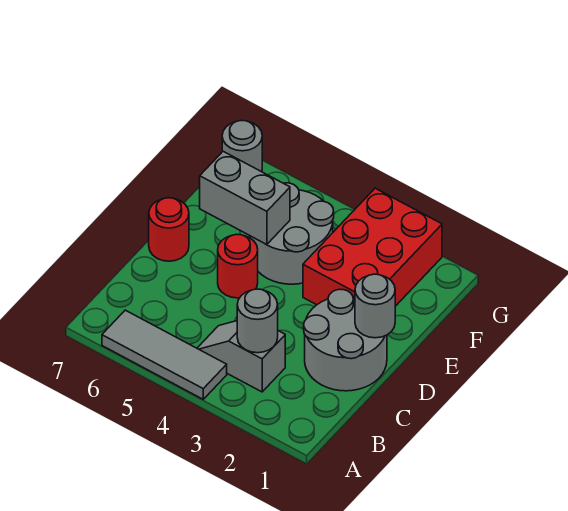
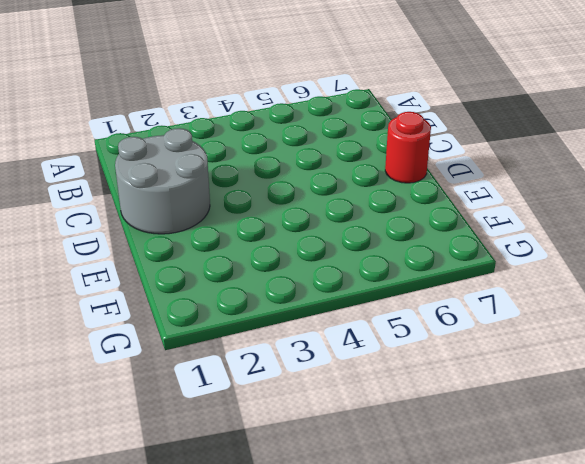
none -> grey 1x3 tile [102,310,227,399]
none -> grey 1x2 slope [197,321,285,392]

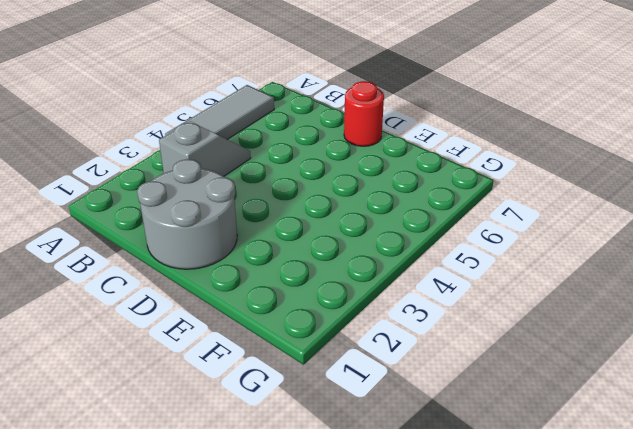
none -> red 1x1 round brick [218,234,258,298]
none -> red 2x3 brick [303,188,442,306]

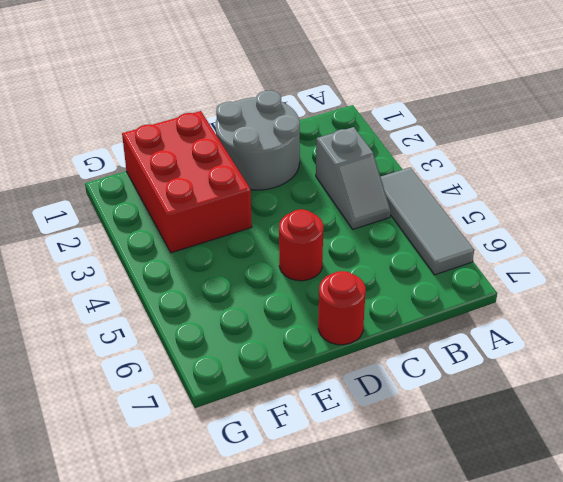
red 2x3 brick [122,111,252,253] -> red 2x3 brick turned to [303,188,442,306]
none -> grey 2x2 round brick [250,183,334,284]
none -> grey 1x1 round brick [222,120,262,172]

